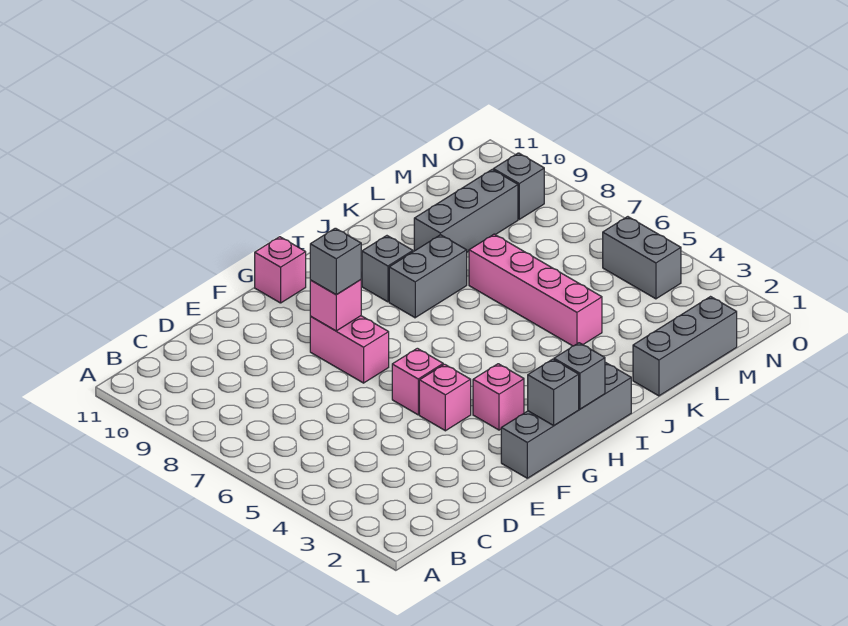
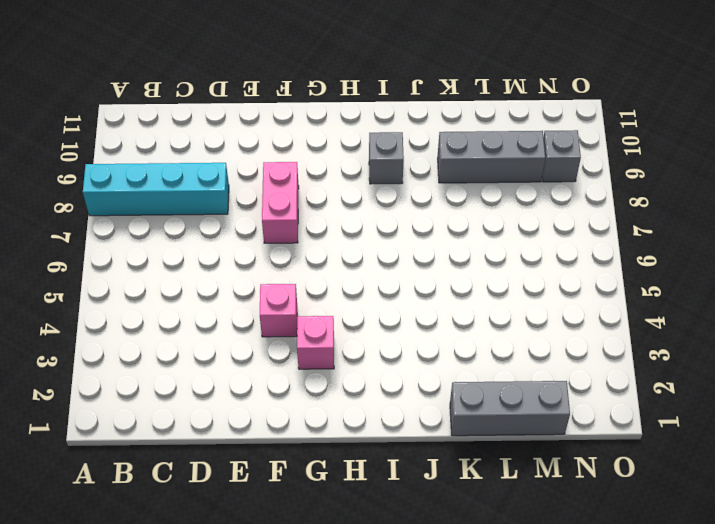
cyan 1x4 brick [83,163,229,216] -> none
none -> grey 1x4 brick [501,362,631,478]
none -> pink 1x1 brick [392,348,443,415]
none -> pink 1x1 brick [255,237,306,303]

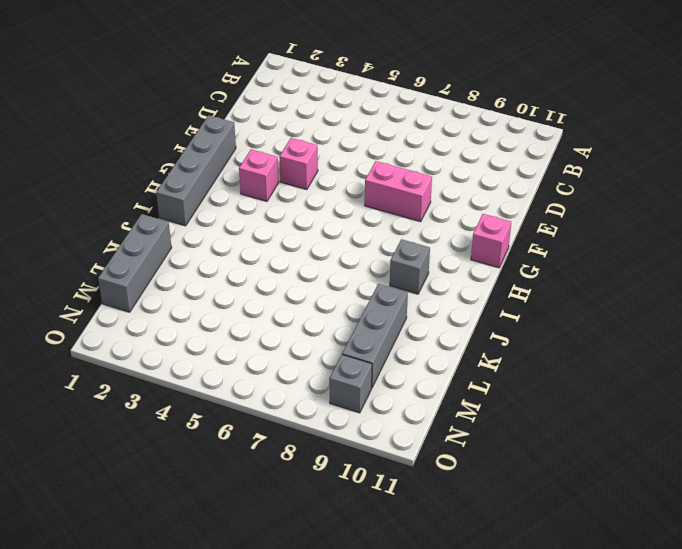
none -> pink 1x1 brick [392,348,443,415]
none -> grey 1x2 brick [389,235,467,318]
none -> pink 1x4 brick [469,234,602,346]

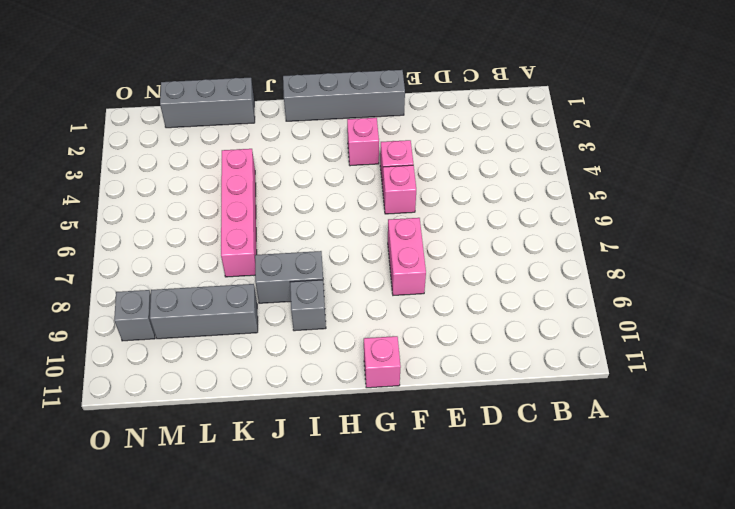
none -> grey 1x2 brick [603,217,681,299]
none -> pink 1x1 brick [310,280,361,331]
none -> grey 1x1 brick [528,359,579,425]

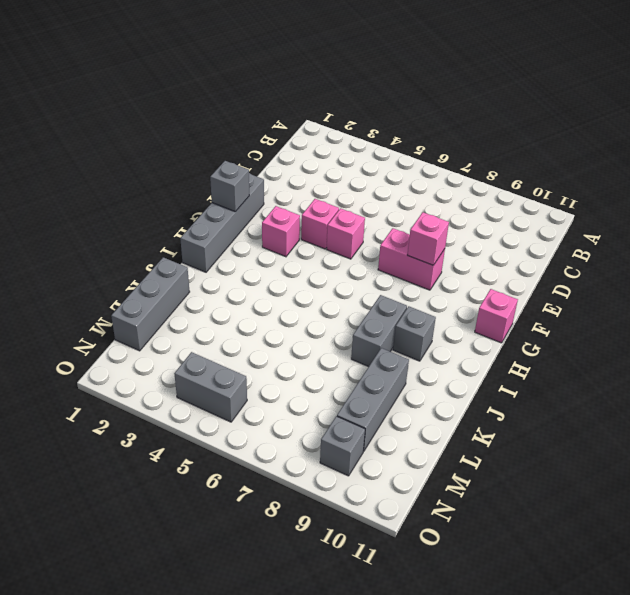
none -> pink 1x4 brick [469,234,602,346]
none -> grey 1x1 brick [554,343,605,409]
none -> grey 1x1 brick [310,228,361,295]

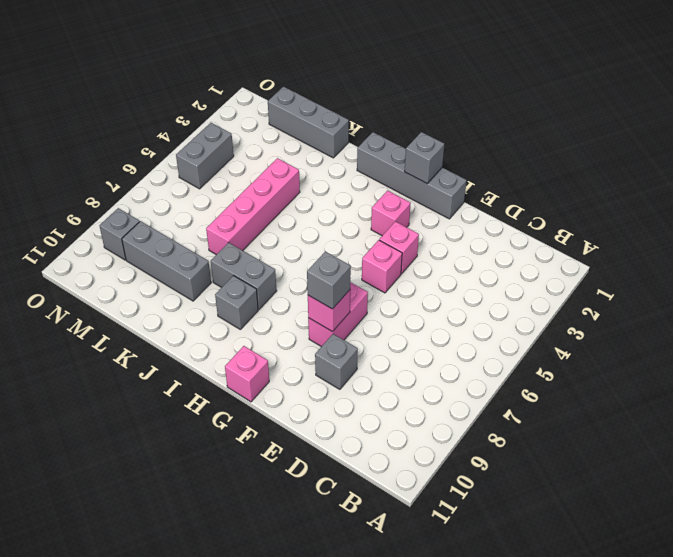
grey 1x1 brick [315,334,358,389] -> grey 1x1 brick moved to [554,343,605,409]

